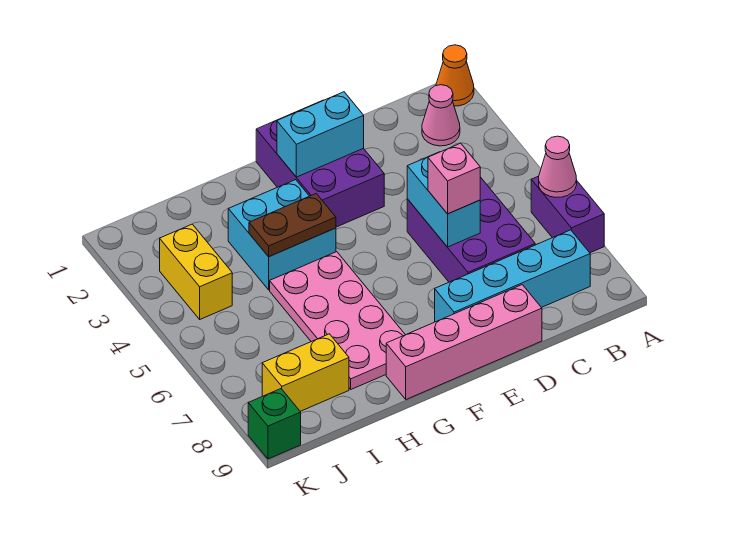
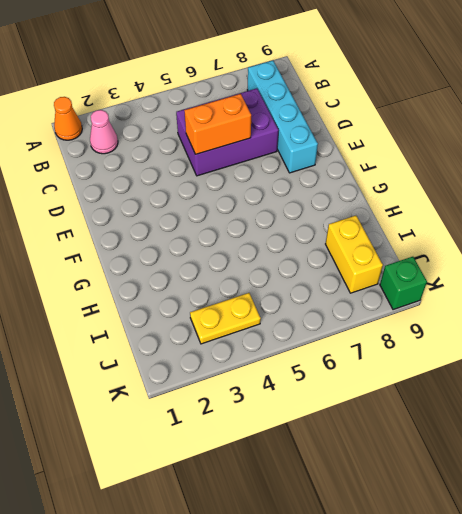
orange 1x2 brick [184,94,251,154] -> cyan 1x2 brick [407,152,480,247]
yellow 1x2 plate [190,293,261,344] -> yellow 1x2 brick [160,224,232,319]
none -> purple 1x2 brick [531,176,604,253]
none -> pink 1x4 brick [386,285,542,399]
none -> purple 2x3 brick [256,100,384,227]

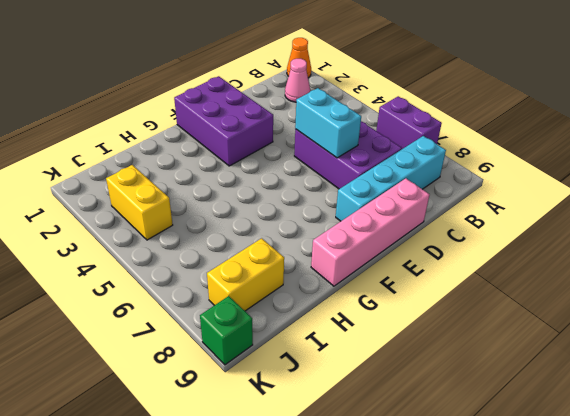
none -> cyan 2x2 brick [228,180,336,290]
none -> pink 2x4 plate [270,252,405,389]
none -> pink 1x1 cone [539,136,577,197]

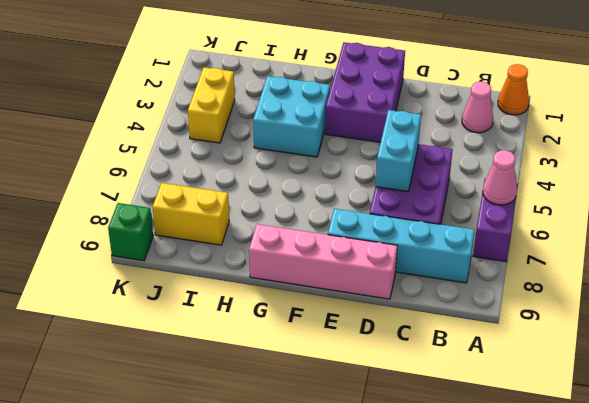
none -> pink 2x4 plate [270,252,405,389]
none -> cyan 1x2 brick [277,92,364,177]
none -> brown 1x2 plate [249,194,336,257]

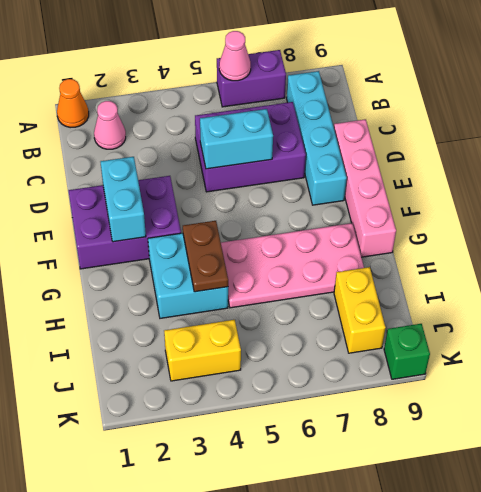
none -> pink 1x1 brick [428,143,480,214]

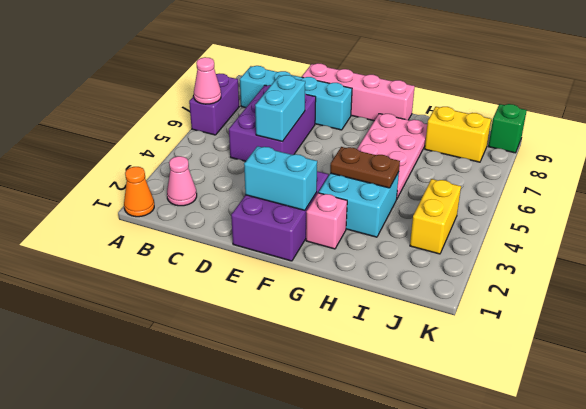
pink 1x1 brick [306,193,347,249] -> pink 1x1 brick moved to [428,143,480,214]

